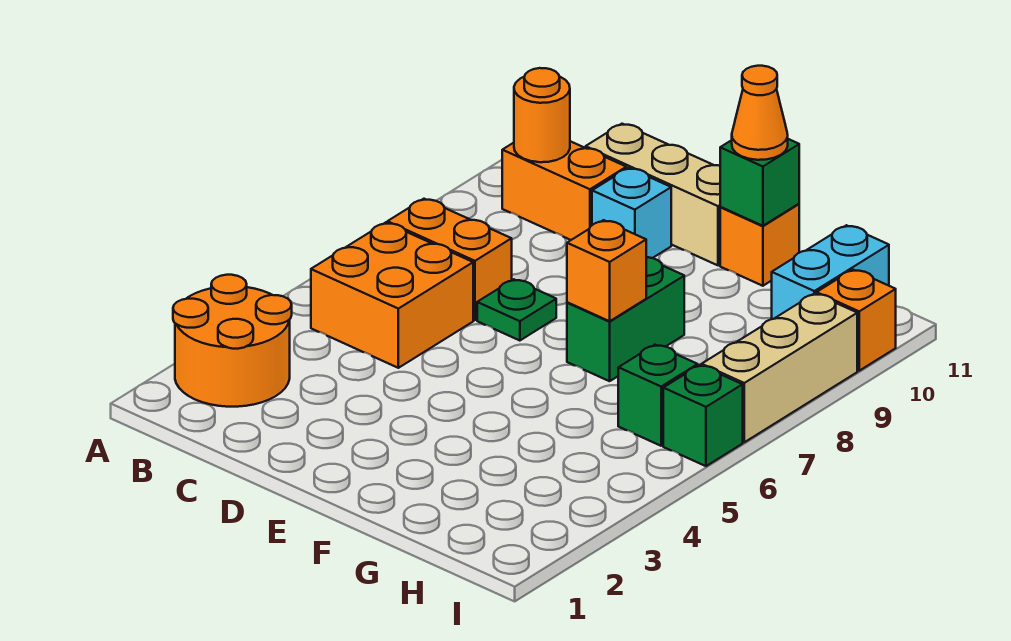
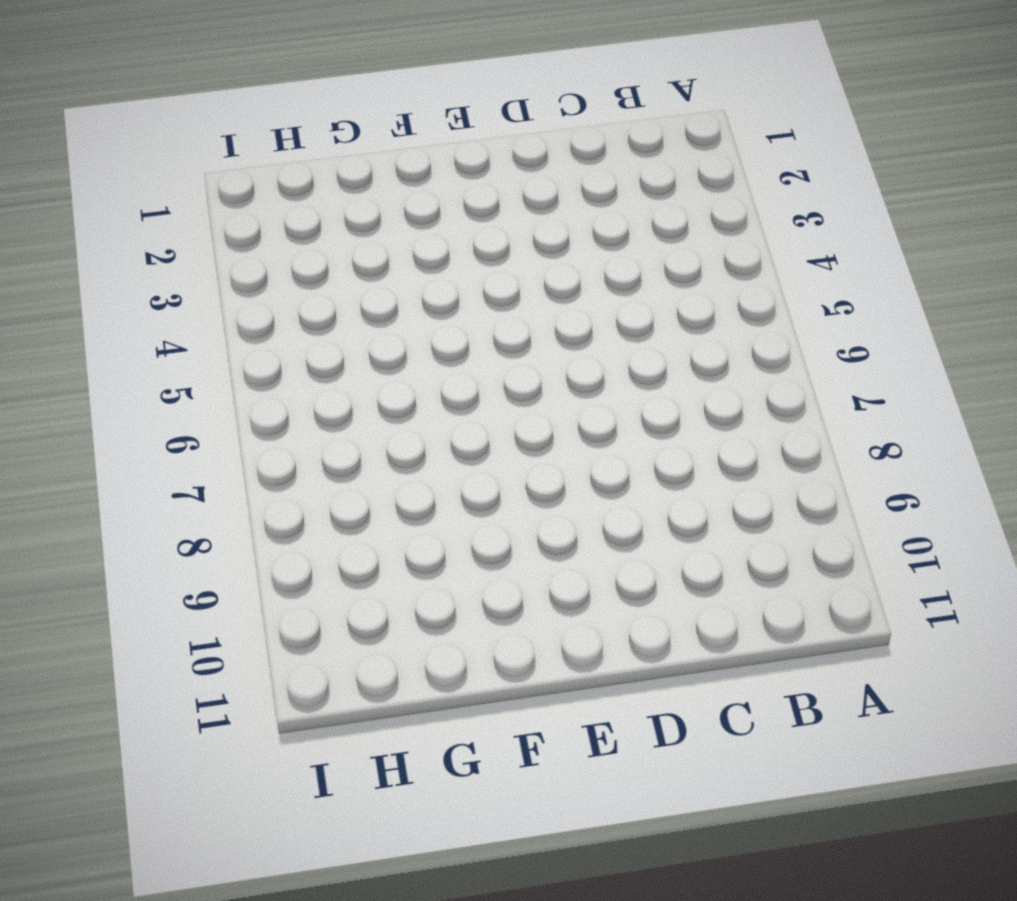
none -> orange 2x2 round brick [173,275,292,407]
none -> orange 2x2 brick [311,222,473,368]
none -> orange 1x2 brick [387,199,512,320]

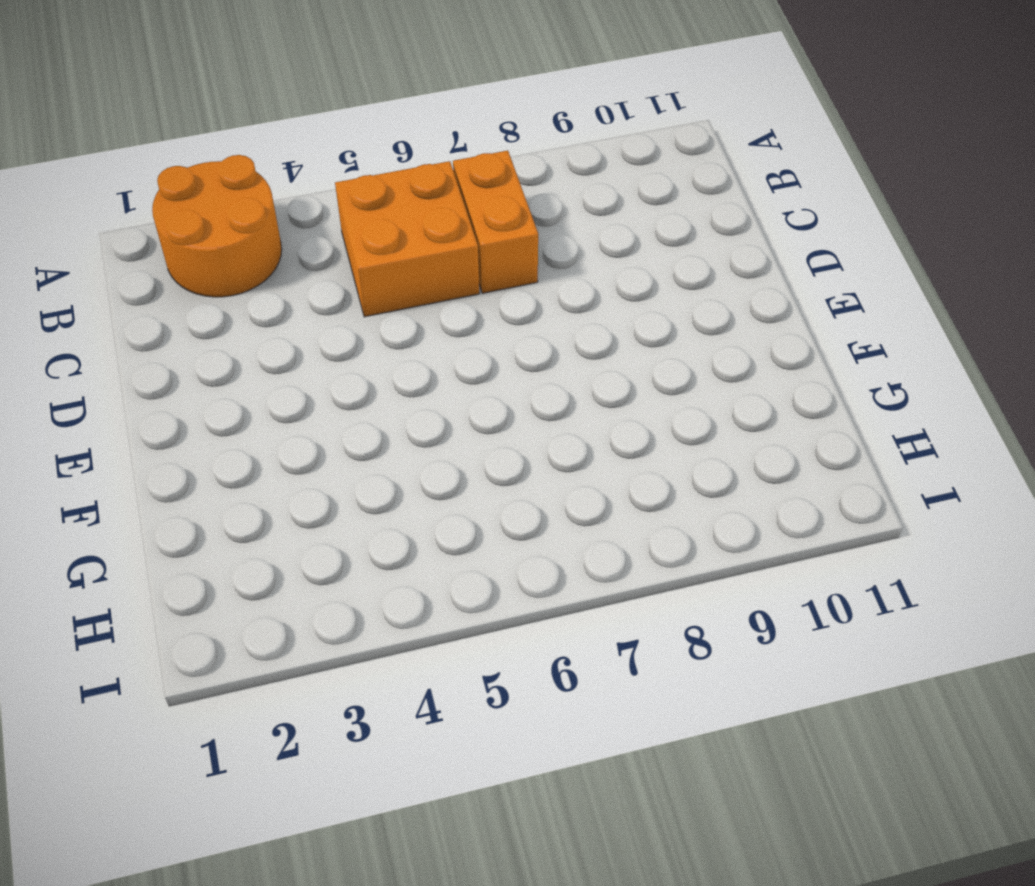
none -> orange 1x2 brick [502,141,626,240]
none -> tan 1x3 brick [586,124,720,265]
none -> green 1x1 plate [477,279,556,341]

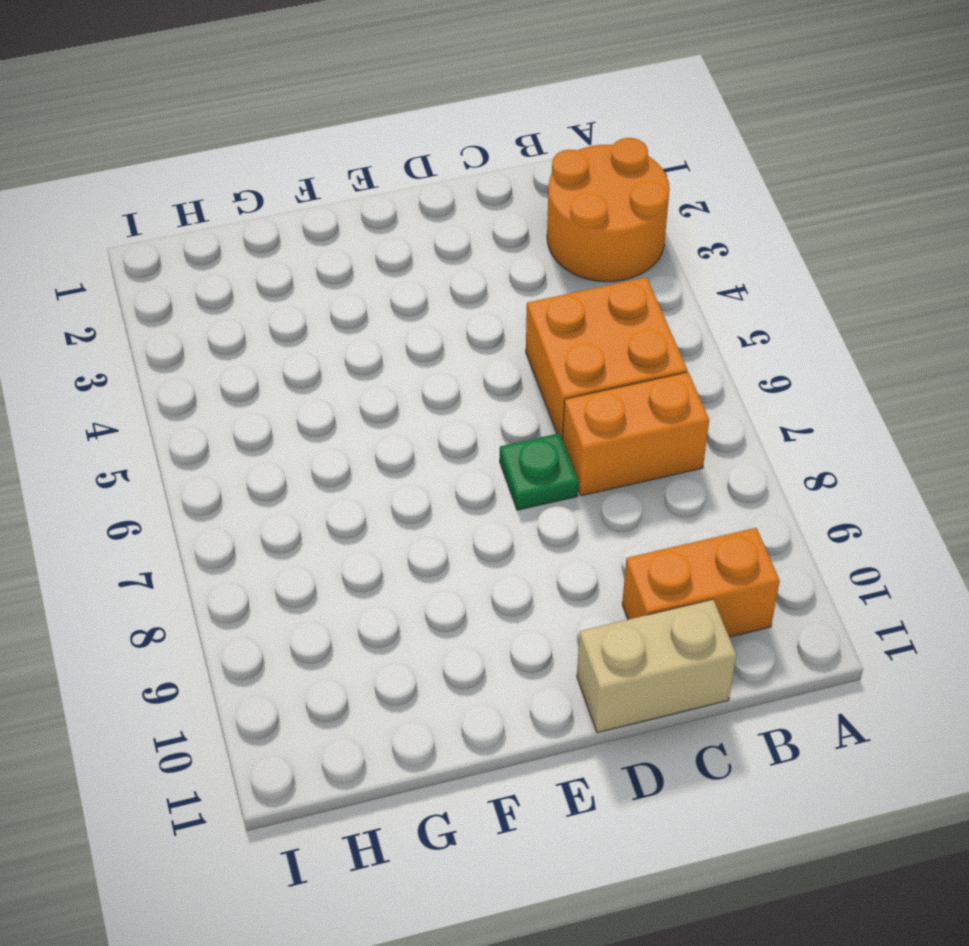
tan 1x2 brick [577,600,736,733] -> tan 1x3 brick [586,124,720,265]
none -> cyan 1x1 brick [592,168,671,258]
none -> green 1x2 brick [567,257,684,381]
none -> orange 1x1 brick [720,204,799,286]

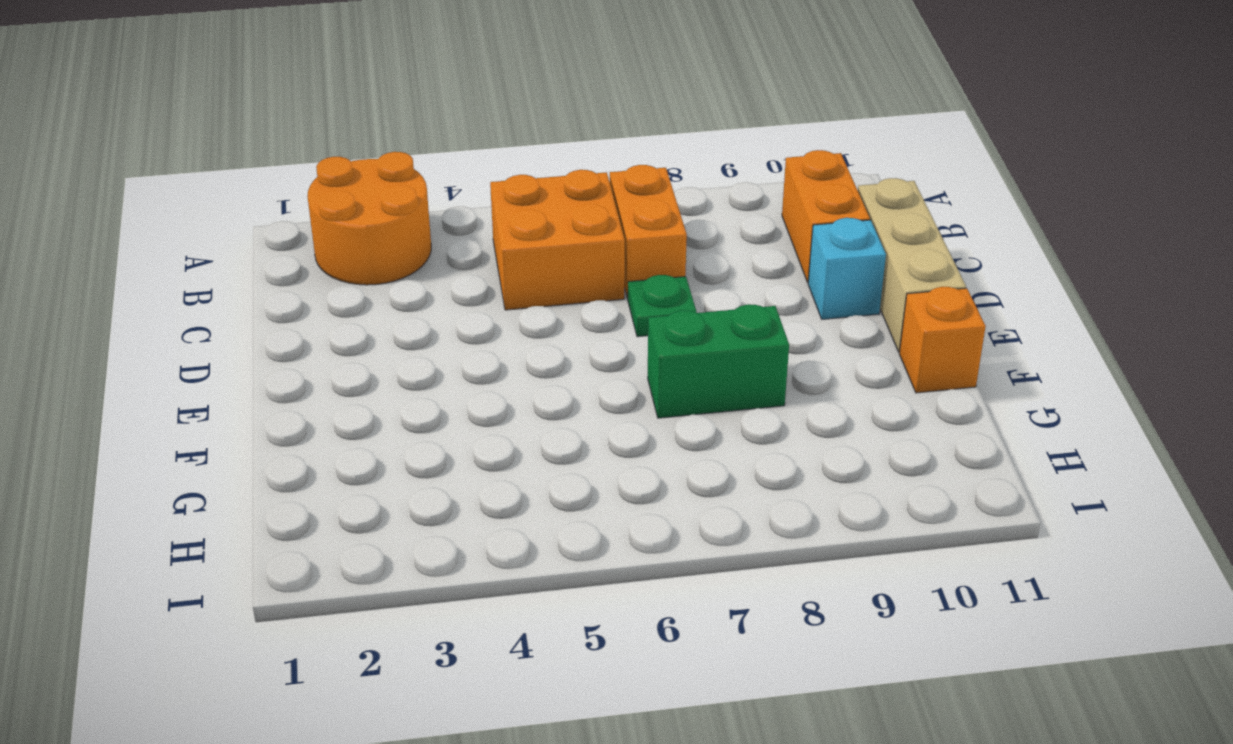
none -> green 1x1 brick [618,345,698,446]
none -> cyan 1x2 brick [772,225,889,319]
none -> green 1x1 brick [663,365,743,466]

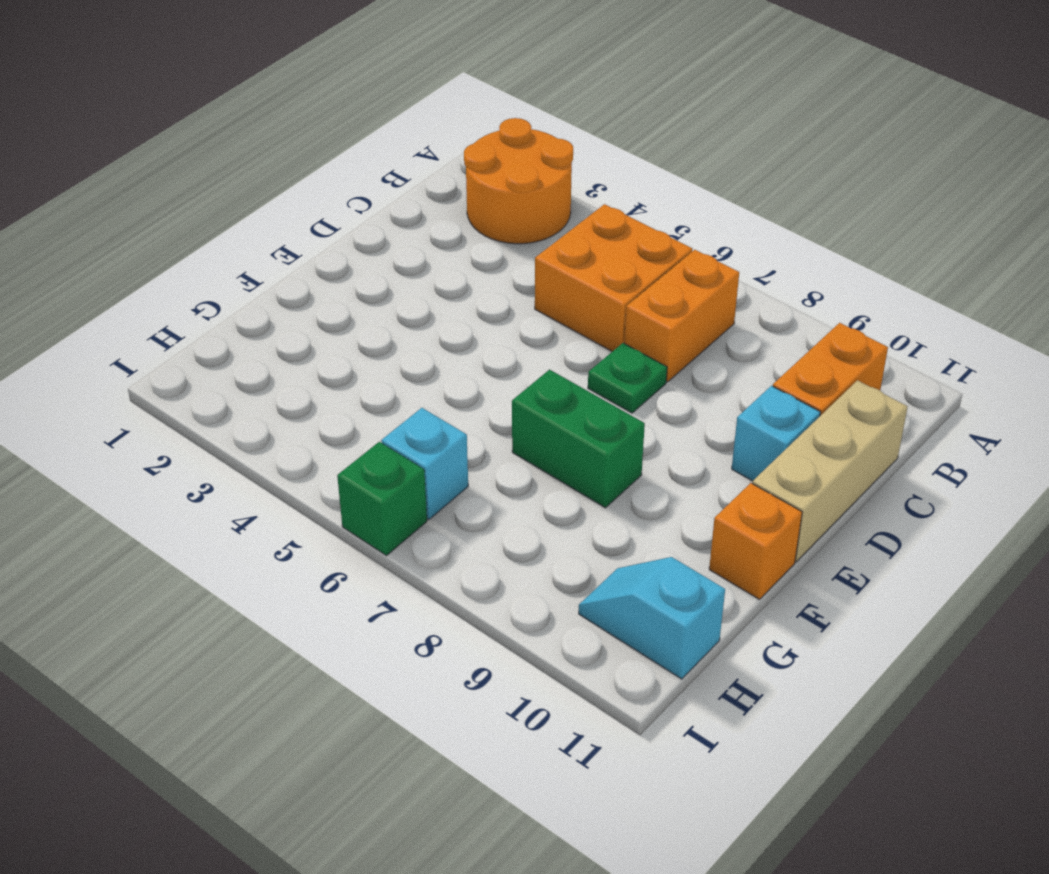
cyan 1x1 brick [381,408,468,519] -> green 1x1 brick [618,345,698,446]
cyan 1x2 slope [579,557,725,679] -> cyan 1x2 brick [772,225,889,319]
none -> tan 1x3 brick [702,293,857,442]
none -> orange 1x1 brick [817,270,896,371]
none -> orange 1x1 round brick [514,68,570,162]

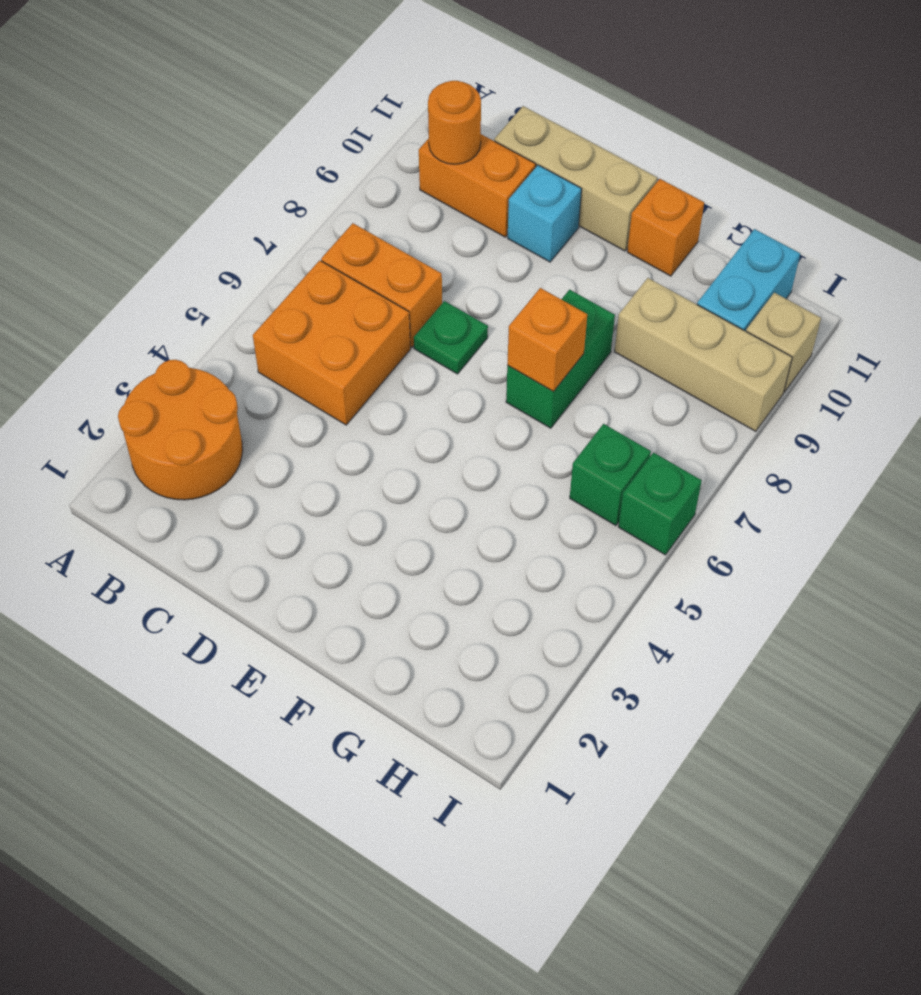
tan 1x3 brick [614,278,792,431] -> tan 1x3 brick turned to [702,293,857,442]
tan 1x1 brick [746,293,821,392] -> orange 1x1 brick [817,270,896,371]
none -> green 1x1 brick [720,139,799,226]
none -> orange 1x1 cone [732,66,788,160]

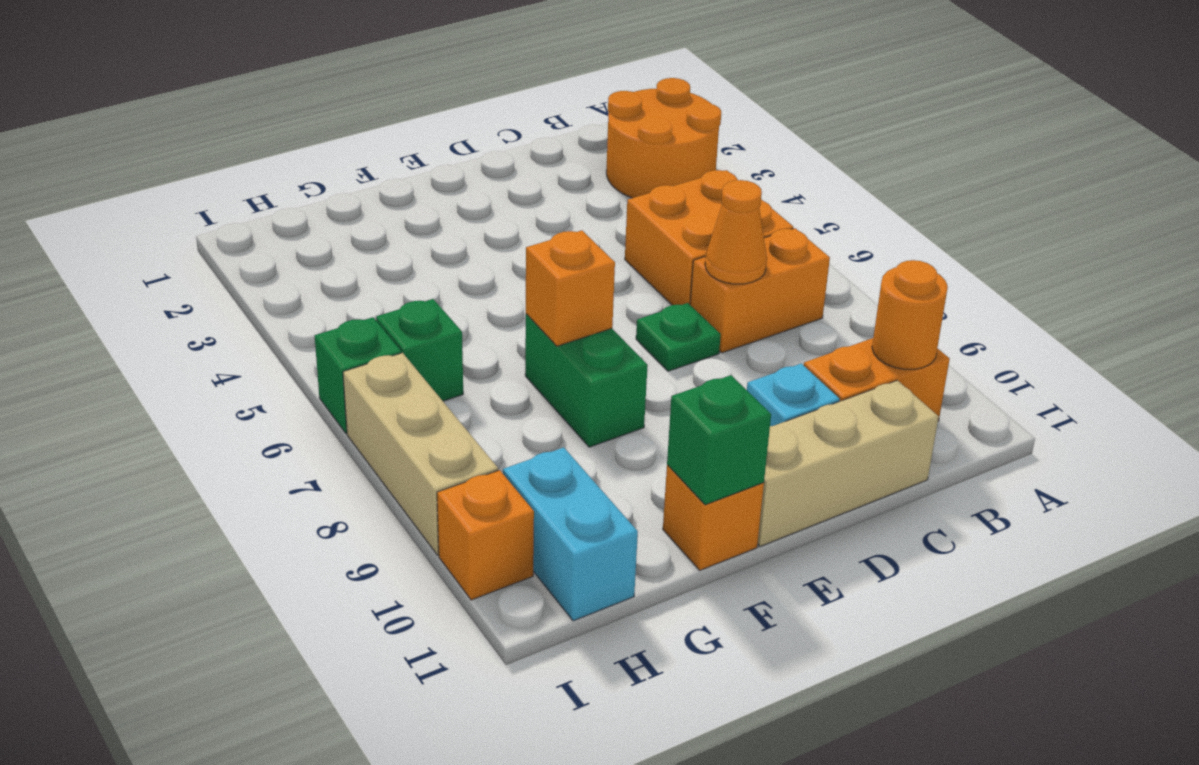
orange 1x1 cone [705,180,767,284] -> orange 1x1 cone moved to [732,66,788,160]

